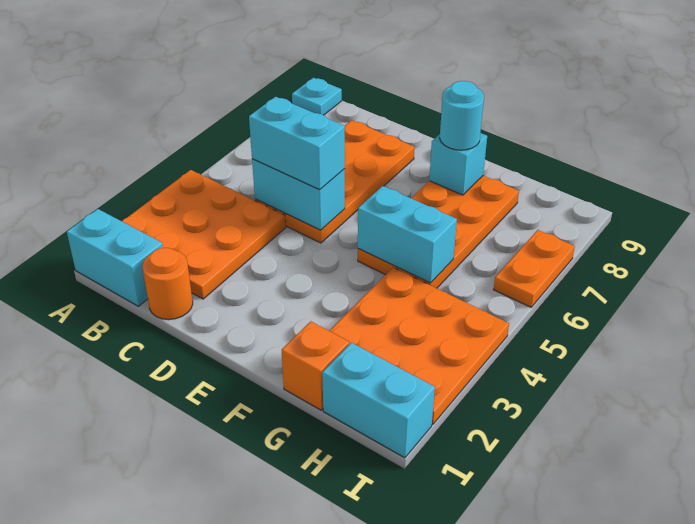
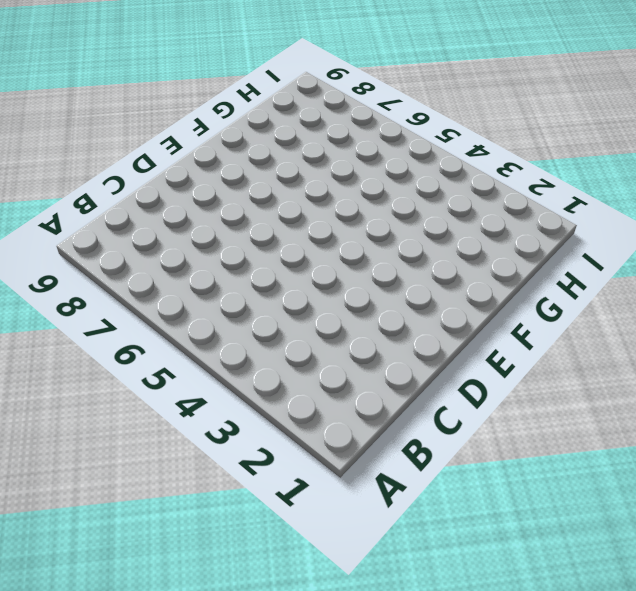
none -> cyan 1x2 brick [67,209,163,306]
none -> orange 3x3 plate [122,170,286,299]
none -> cyan 1x1 plate [292,78,342,115]

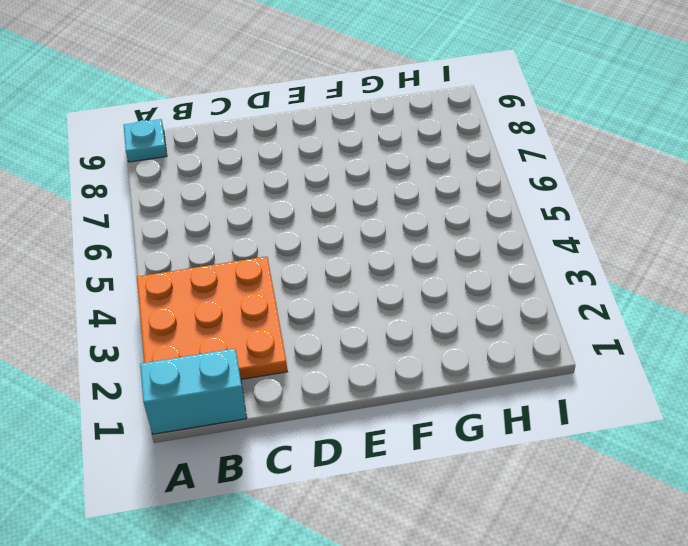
none -> orange 1x1 round brick [143,248,193,320]
none -> orange 2x4 plate [255,120,415,243]
none -> orange 2x4 plate [358,176,519,288]

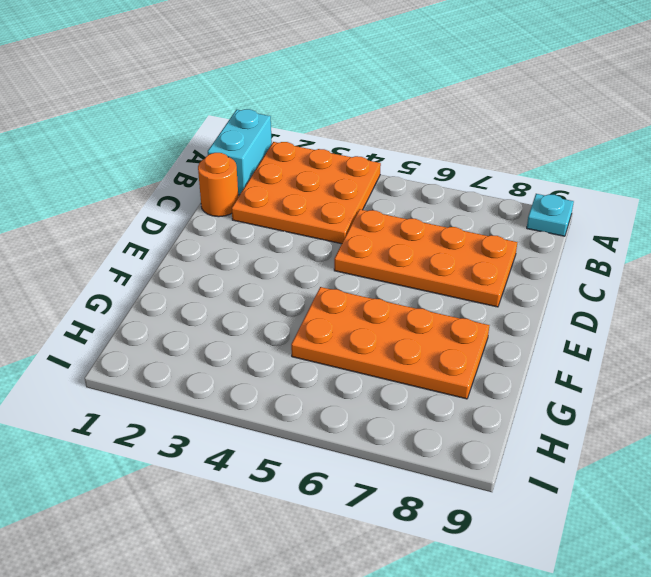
none -> orange 1x1 brick [282,322,349,410]
none -> orange 3x3 plate [330,268,509,424]
none -> cyan 1x2 brick [322,343,435,458]

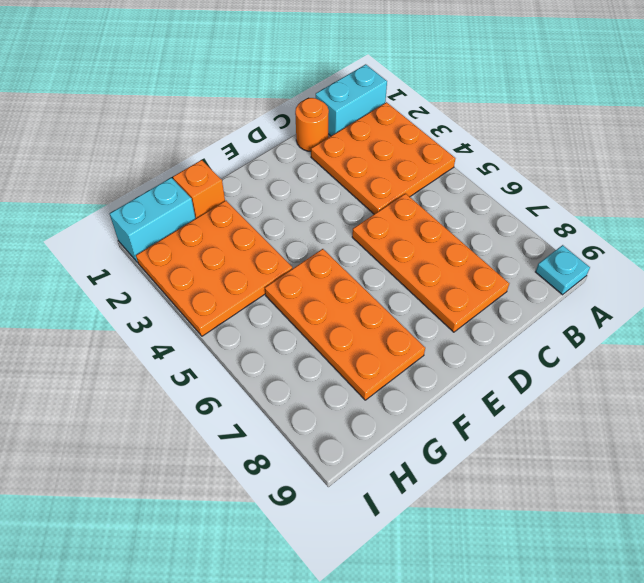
none -> orange 1x2 plate [494,230,575,307]
none -> cyan 1x2 brick [252,159,345,230]
none -> cyan 1x2 brick [358,186,457,283]

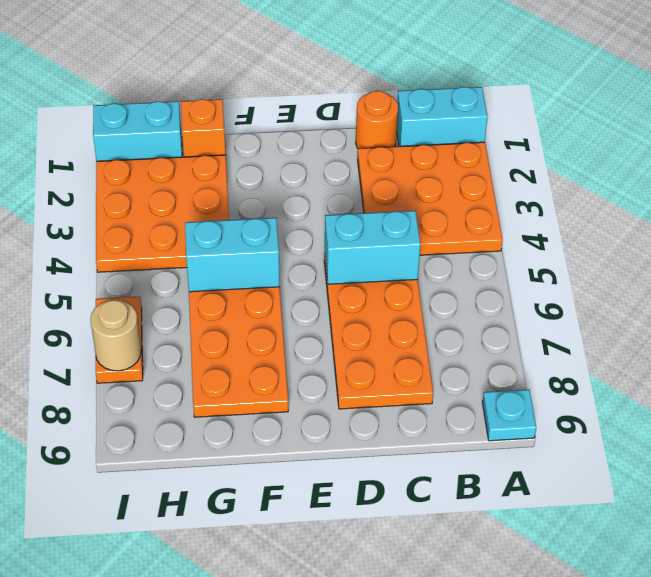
tan 1x1 round brick [90,300,141,371] -> none
none -> cyan 1x1 brick [429,133,487,195]
none -> cyan 1x2 brick [249,97,345,190]
none -> cyan 1x1 round brick [440,81,484,150]

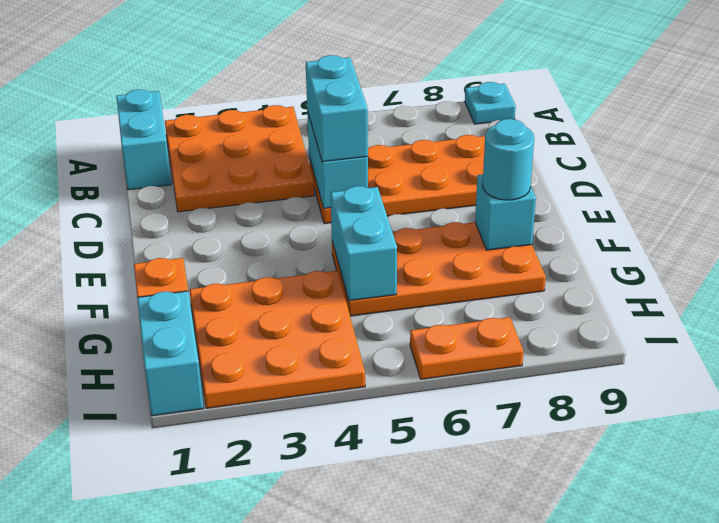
none -> orange 1x1 round brick [143,248,193,320]

